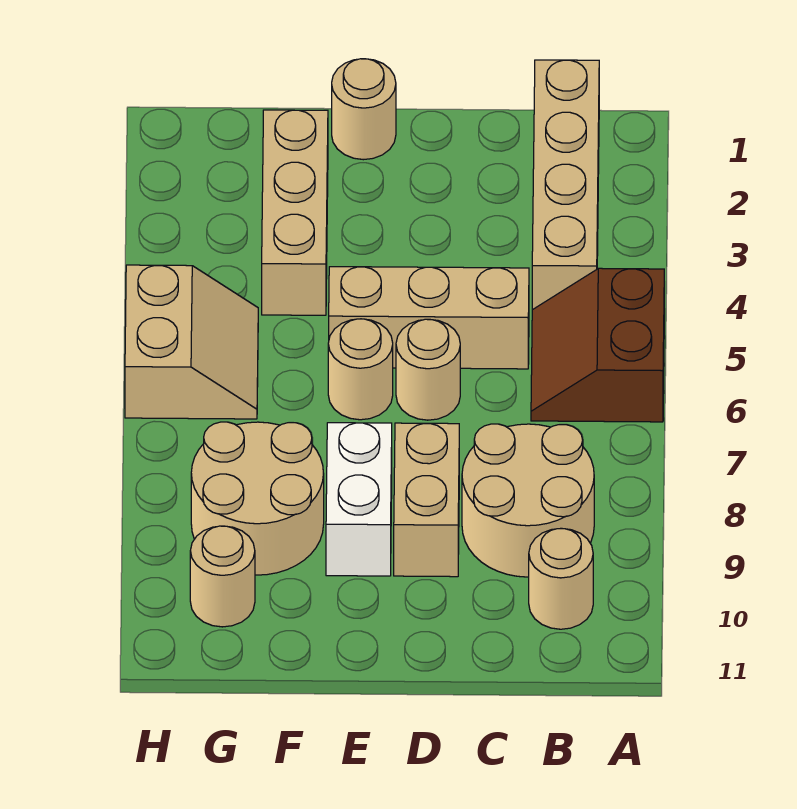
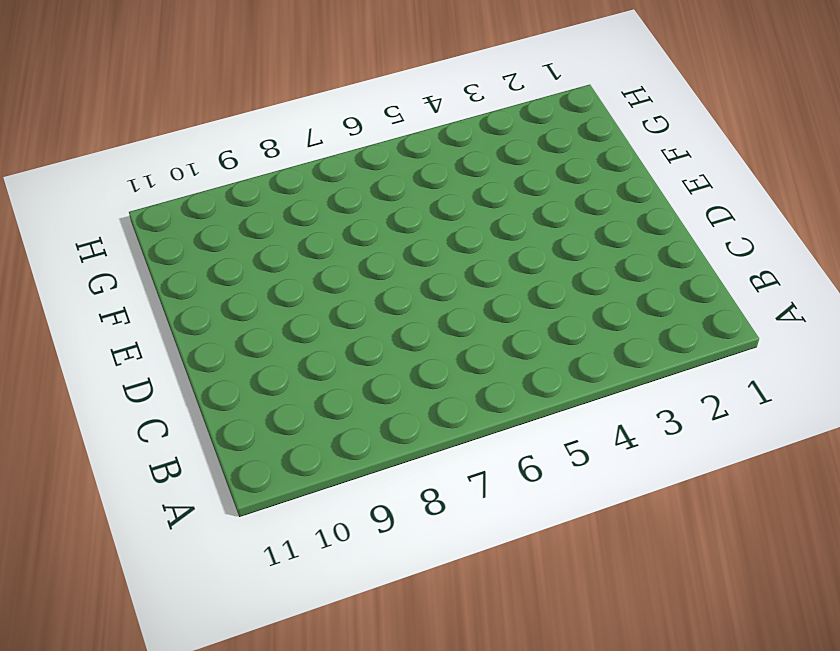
none -> brown 2x2 slope [531,268,664,422]
none -> tan 1x4 brick [532,60,599,310]
none -> tan 2x2 round brick [462,424,594,577]

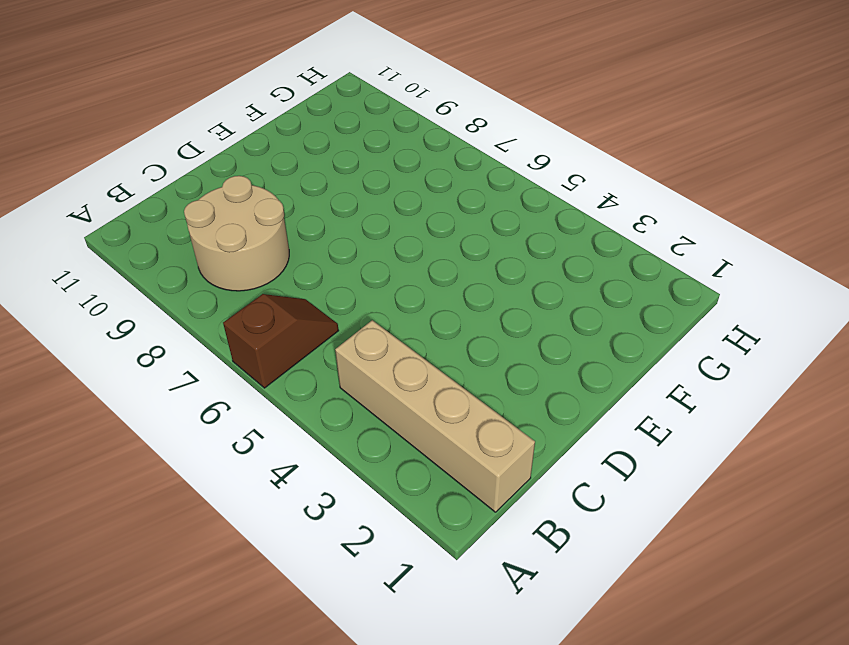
brown 1x2 slope [223,294,339,388] -> brown 2x2 slope [531,268,664,422]
none -> tan 1x1 round brick [529,528,593,629]
none -> tan 1x3 brick [329,267,529,369]
none -> tan 1x1 round brick [396,319,460,420]

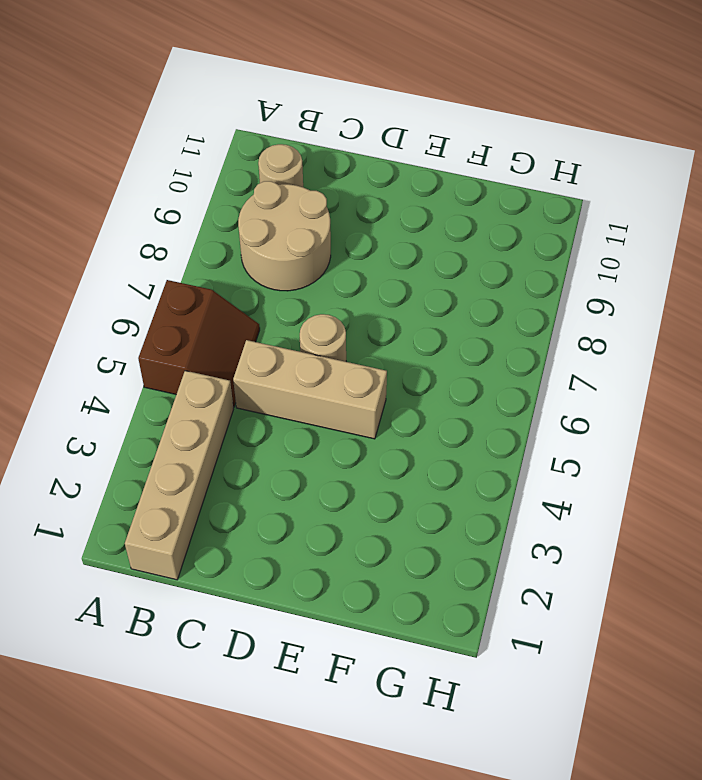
none -> tan 1x2 brick [394,423,459,577]
none -> tan 1x1 round brick [332,59,396,160]
none -> tan 1x1 round brick [328,319,393,420]

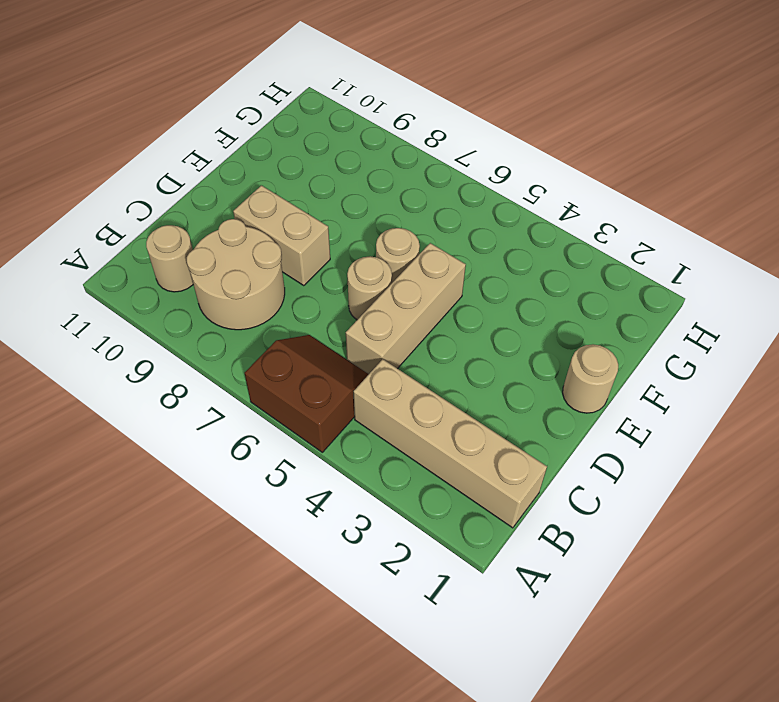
none -> white 1x2 brick [326,423,392,576]
none -> tan 1x3 brick [262,110,328,315]
none -> tan 2x2 round brick [191,422,324,575]

